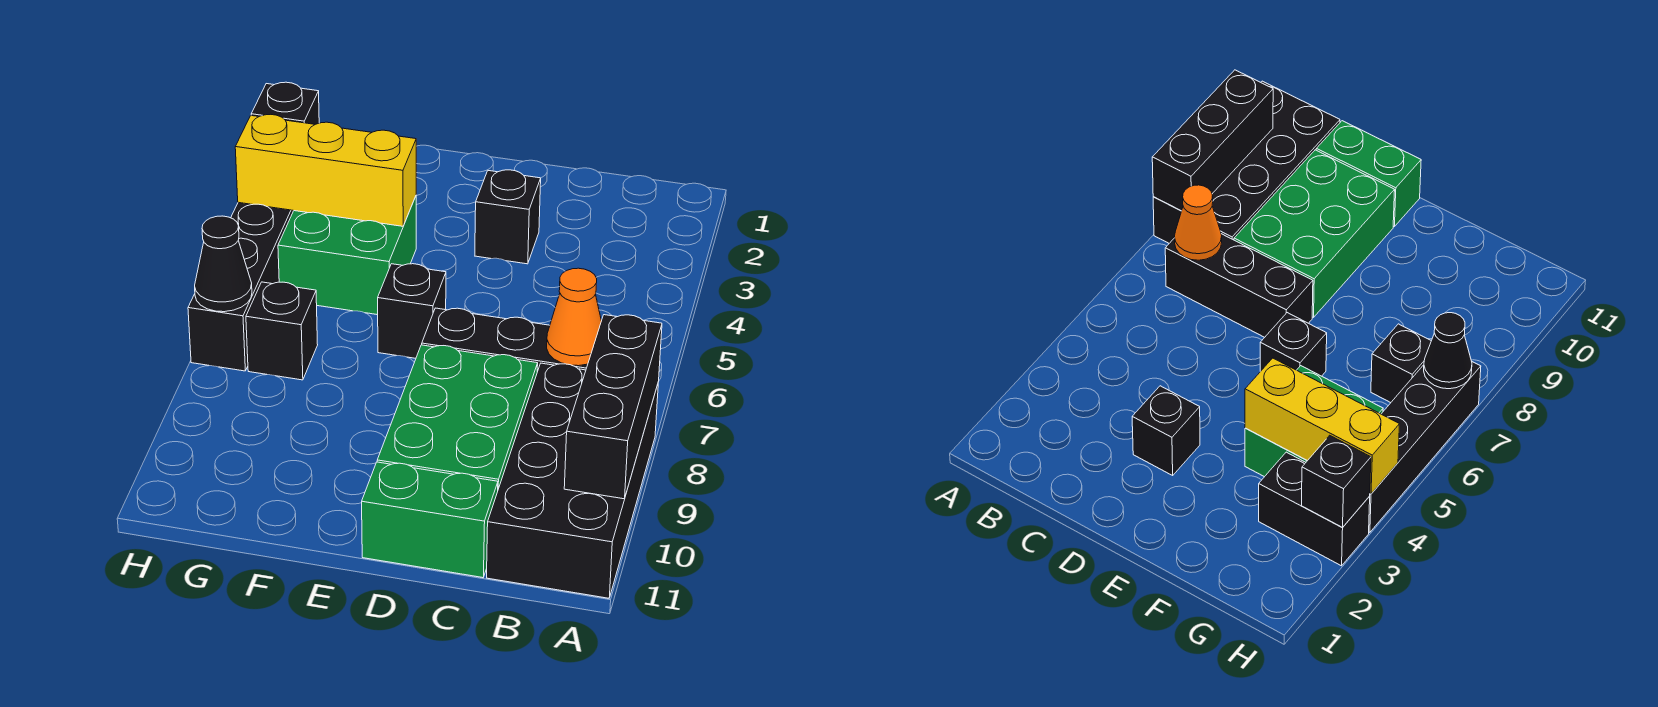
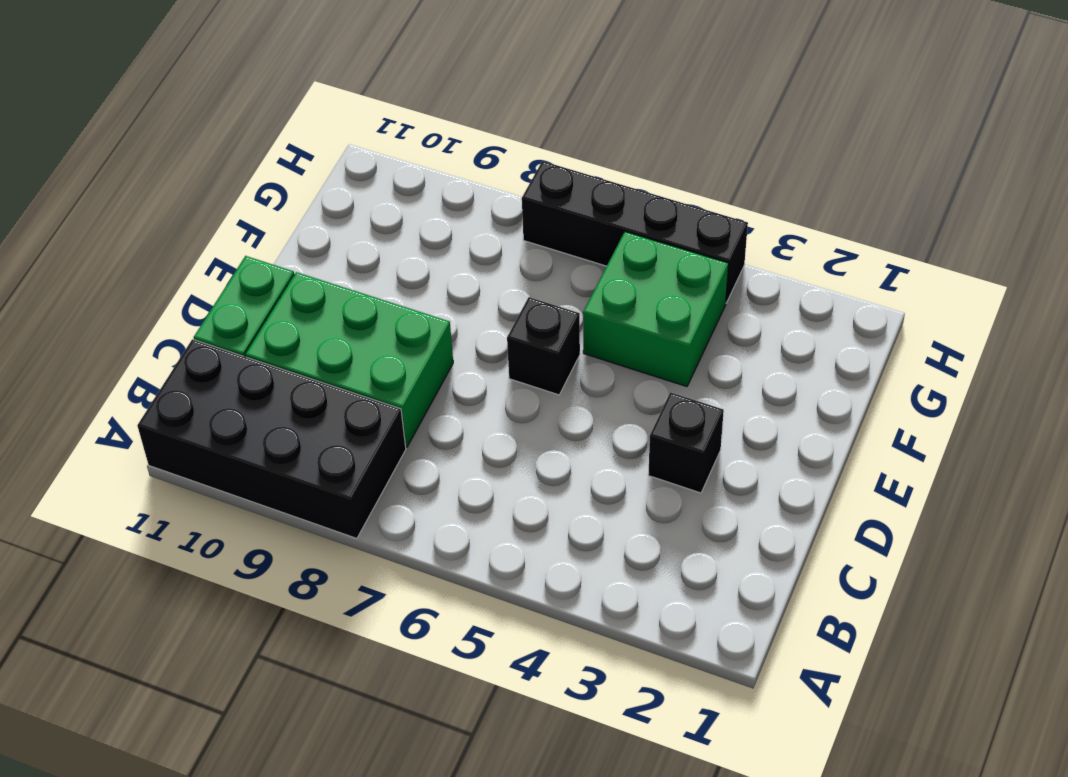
none -> black 1x3 brick [422,308,588,372]
none -> black 1x2 brick [1259,452,1370,566]
none -> black 1x1 brick [246,282,318,380]

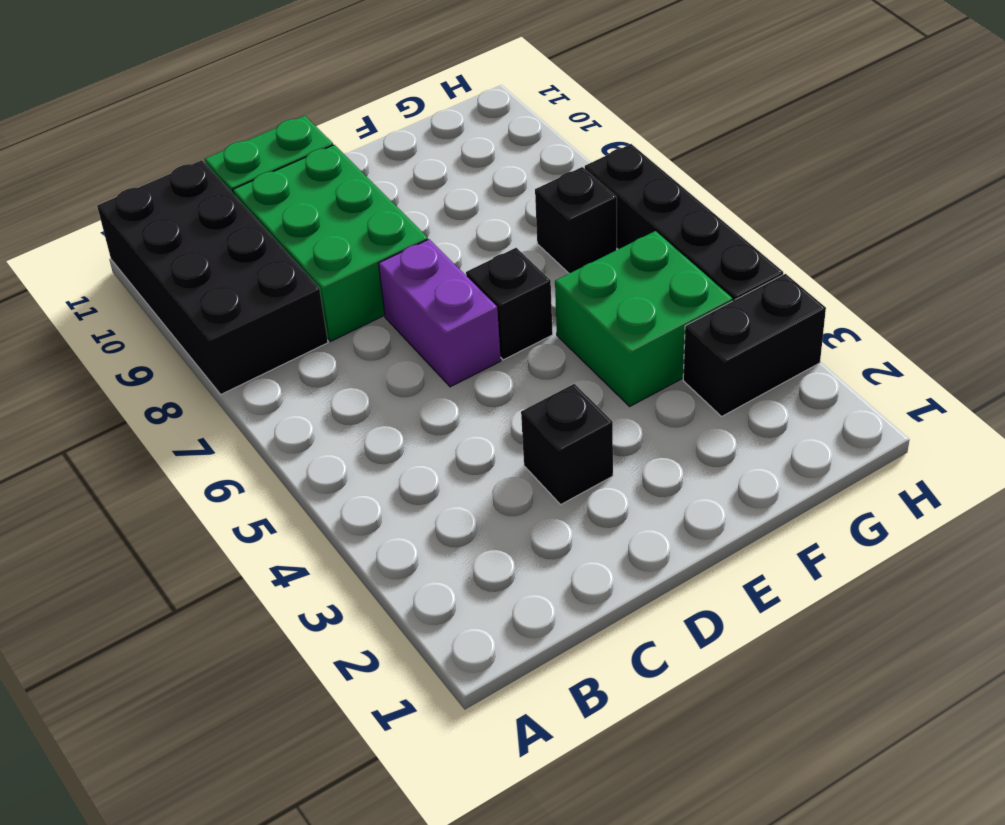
purple 1x2 brick [378,239,501,387] -> black 1x3 brick [422,308,588,372]
none -> black 1x3 brick [564,315,662,499]
none -> orange 1x1 cone [547,268,601,366]
none -> yellow 1x3 brick [235,115,416,226]

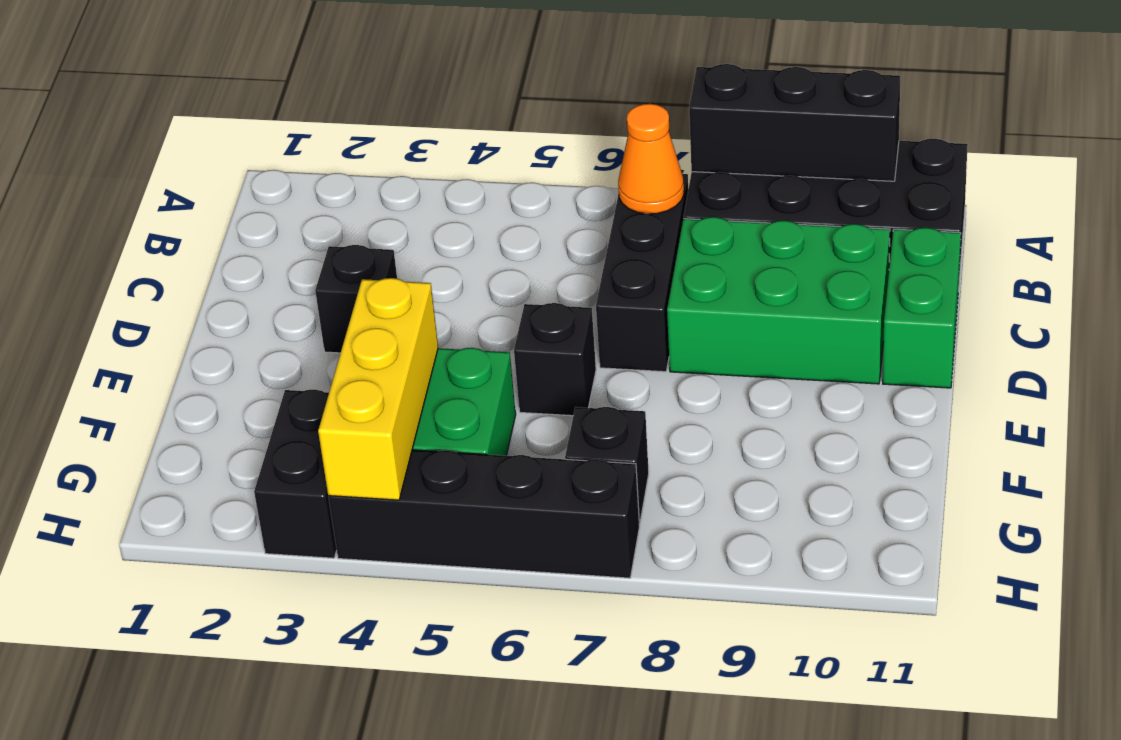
none -> black 1x1 brick [251,82,319,124]
none -> black 1x1 cone [195,216,252,312]

